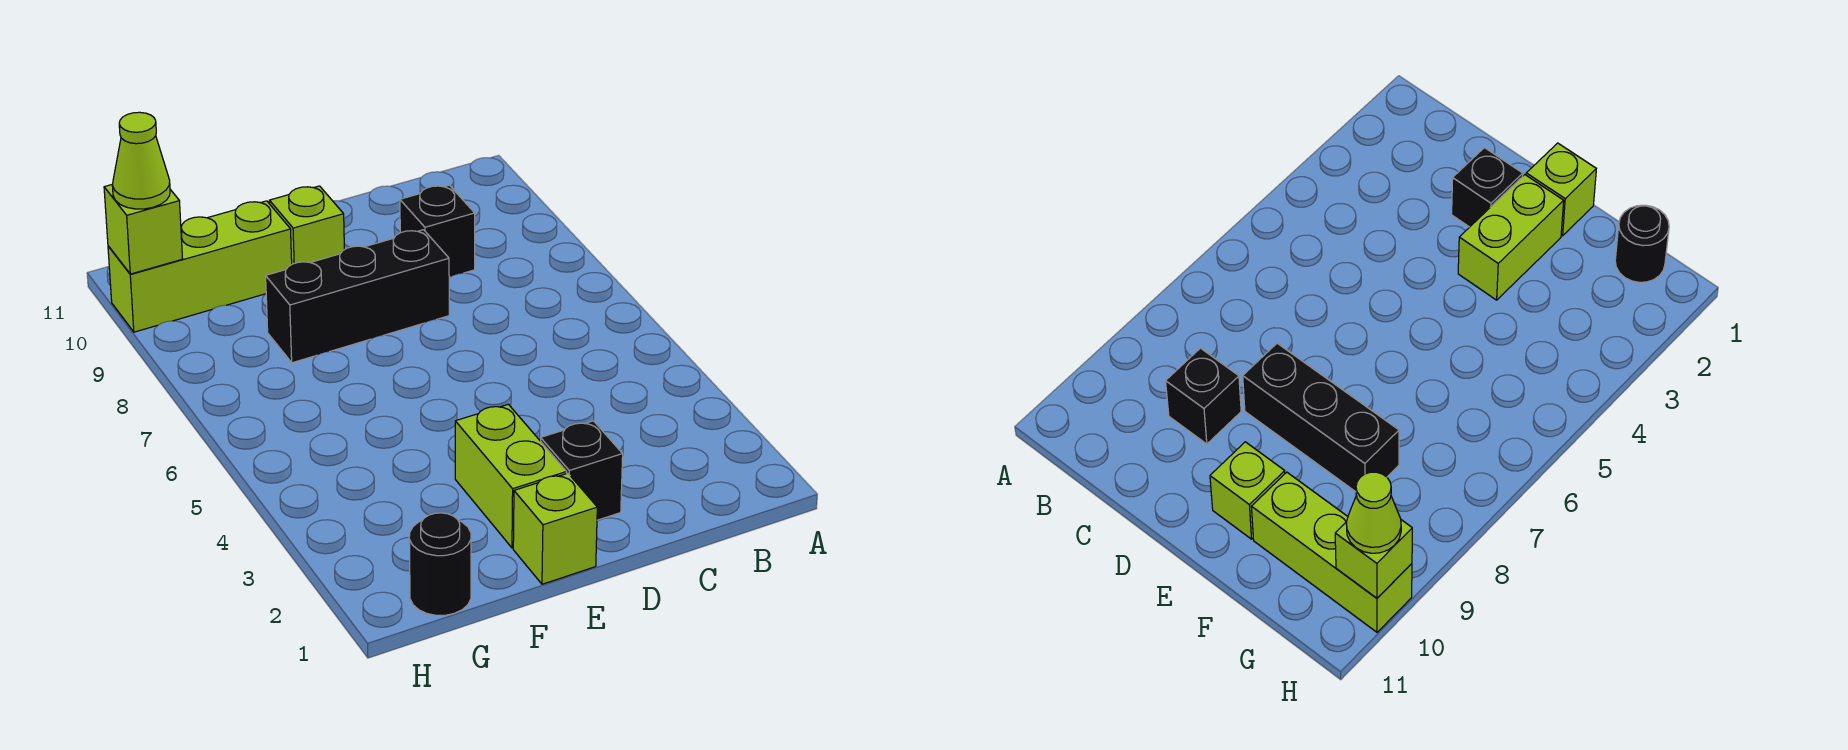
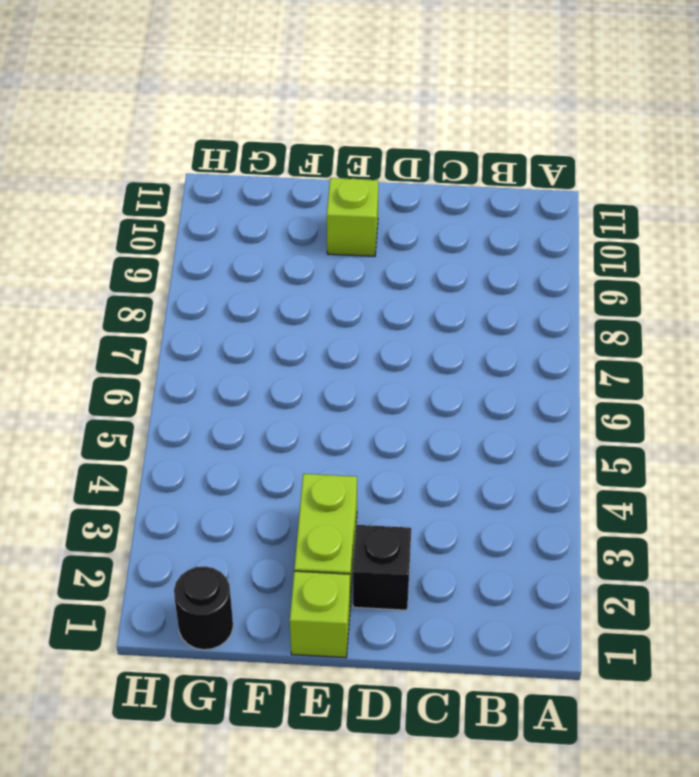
none -> black 1x1 brick [400,185,475,277]
none -> black 1x3 brick [266,230,449,363]

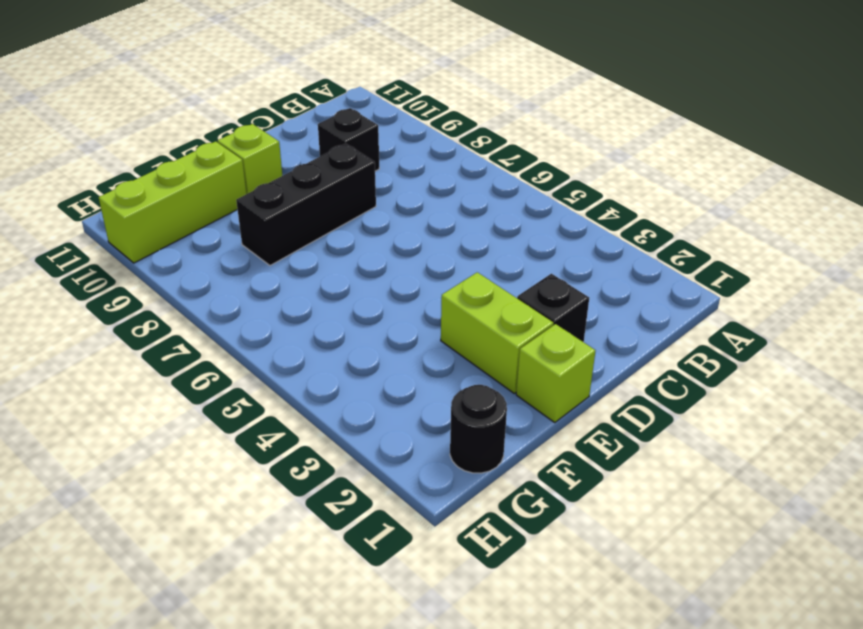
none -> lime 1x1 brick [104,184,183,274]
none -> lime 1x1 cone [112,112,170,209]

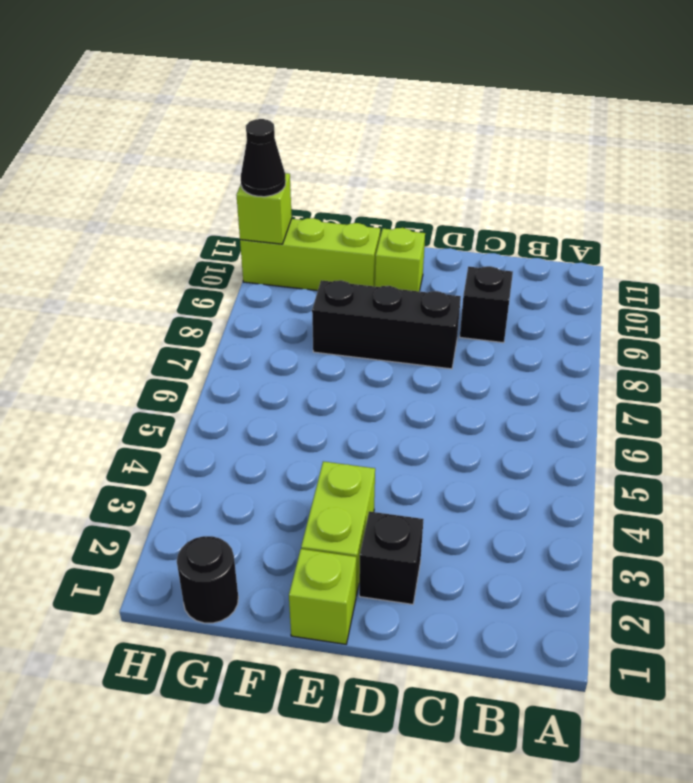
black 1x1 cone [241,119,286,197] -> lime 1x1 cone [112,112,170,209]

